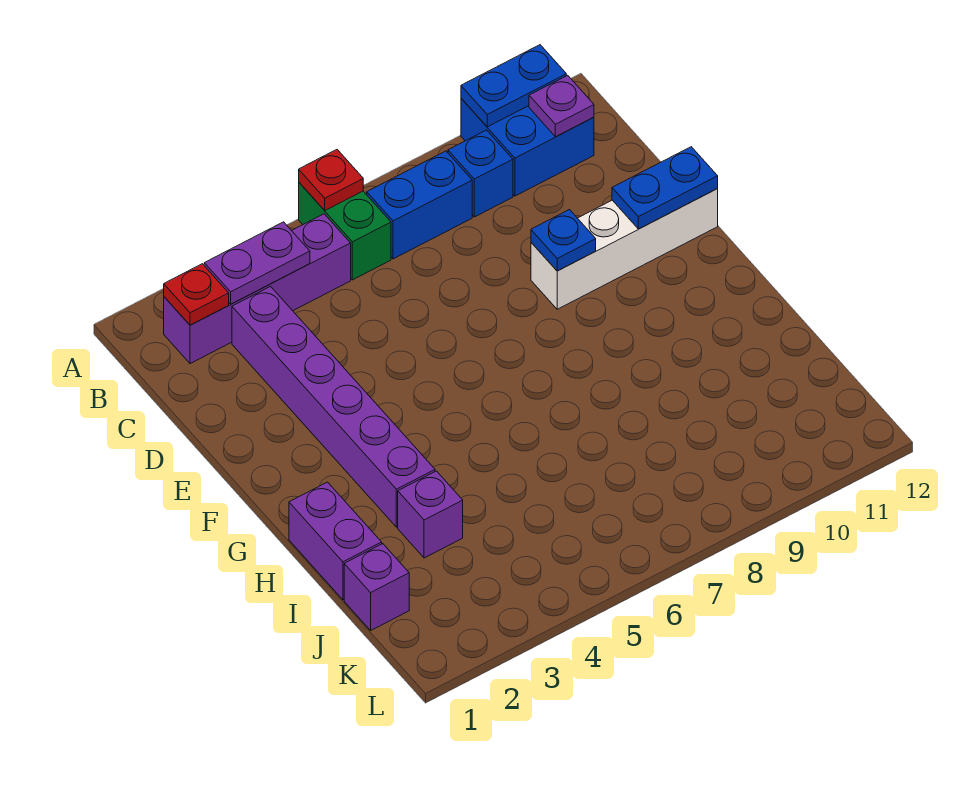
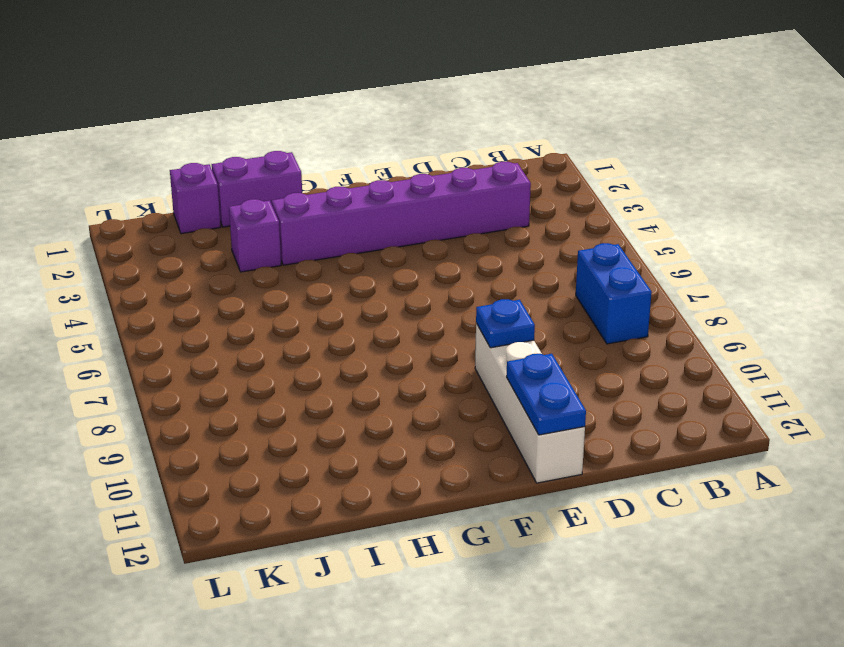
none -> green 1x2 brick [299,183,391,280]
none -> blue 2x2 brick [461,98,594,196]
none -> purple 1x4 brick [164,214,351,364]

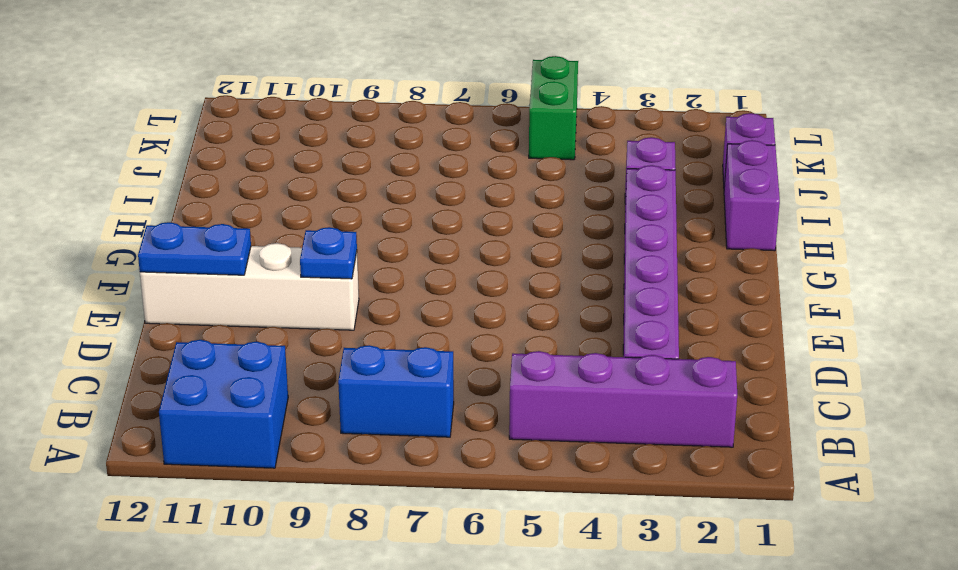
green 1x2 brick [529,56,578,160] -> green 1x2 brick moved to [299,183,391,280]
none -> blue 1x1 brick [448,130,513,217]
none -> red 1x1 plate [299,150,363,210]
none -> blue 1x2 plate [461,45,566,127]

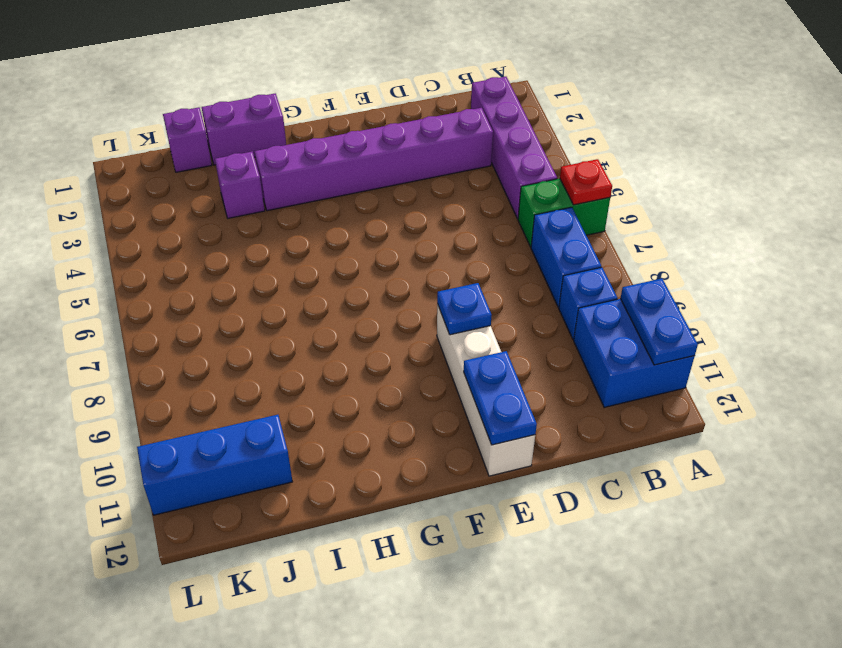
blue 1x3 brick [137,415,292,515] -> none
none -> red 1x1 plate [164,264,229,325]
none -> purple 1x2 plate [204,222,310,304]
none -> purple 1x1 plate [529,75,594,137]

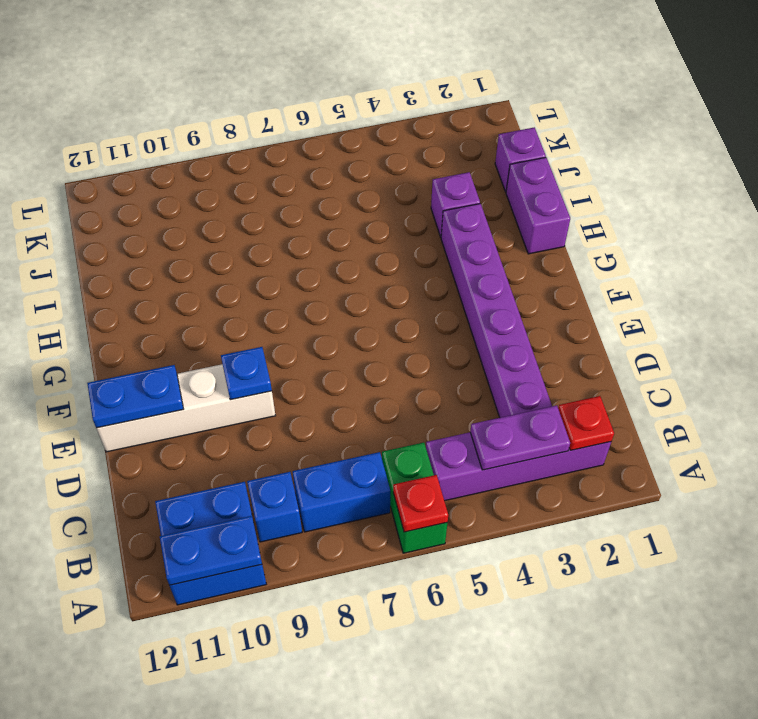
none -> purple 1x1 plate [529,75,594,137]

